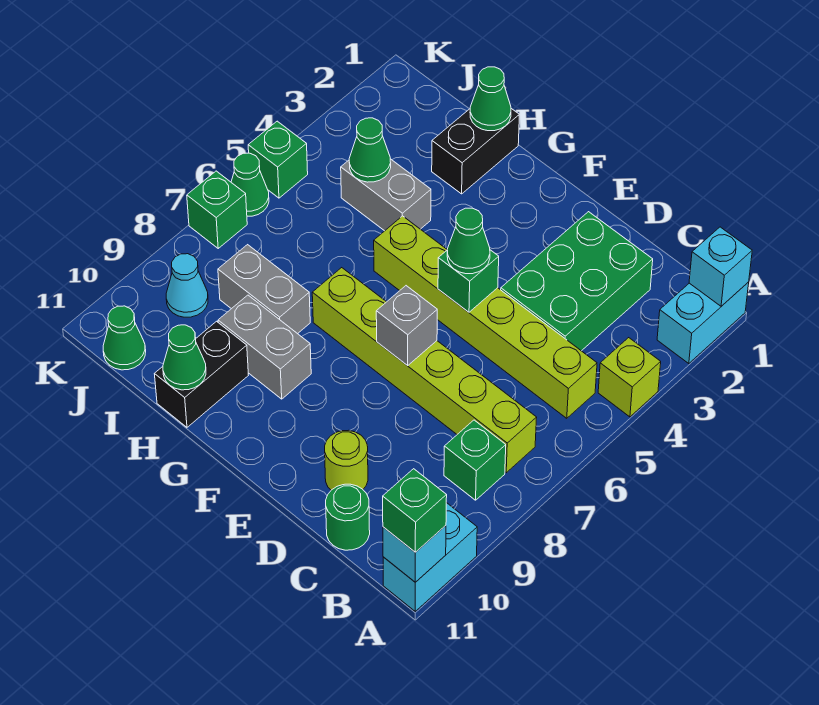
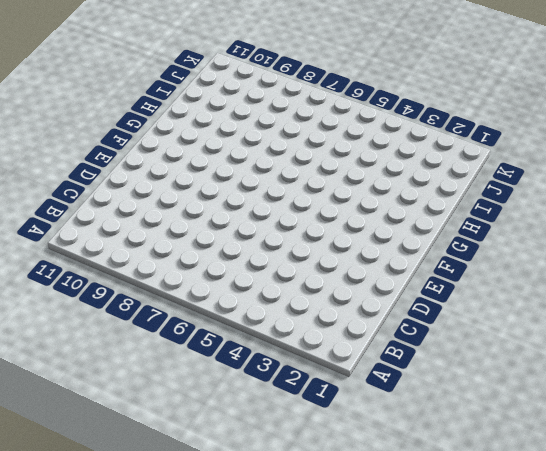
none -> cyan 1x2 brick [657,282,749,364]
none -> lime 1x1 brick [598,338,661,417]
none -> cyan 1x2 brick [383,503,477,611]

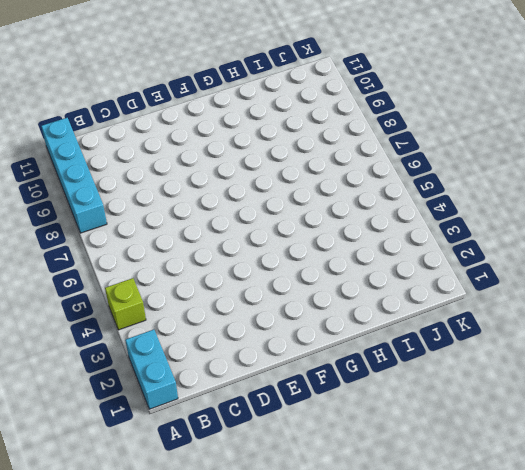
cyan 1x4 brick [41,118,107,233] -> cyan 1x2 brick [383,503,477,611]
none -> lime 1x6 brick [374,216,597,418]
none -> lime 1x6 brick [312,268,537,473]
none -> green 1x1 brick [444,420,506,500]

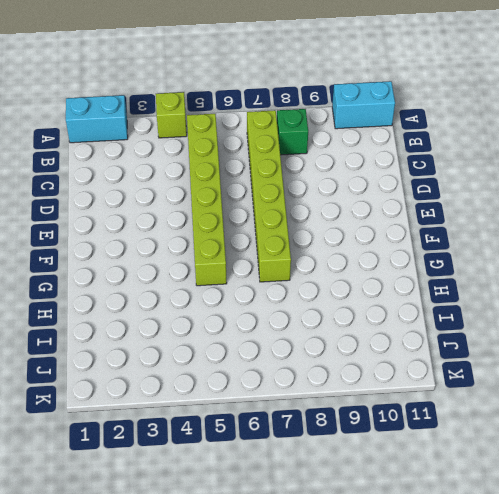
none -> green 2x3 brick [501,212,653,351]
none -> green 1x1 round brick [326,484,370,550]
none -> lime 1x1 round brick [325,430,368,490]

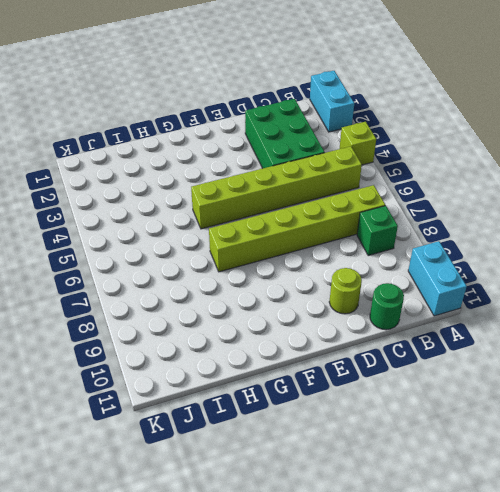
none -> grey 1x2 brick [218,295,311,399]
none -> black 1x2 brick [432,109,519,194]
none -> grey 1x2 brick [341,159,431,231]

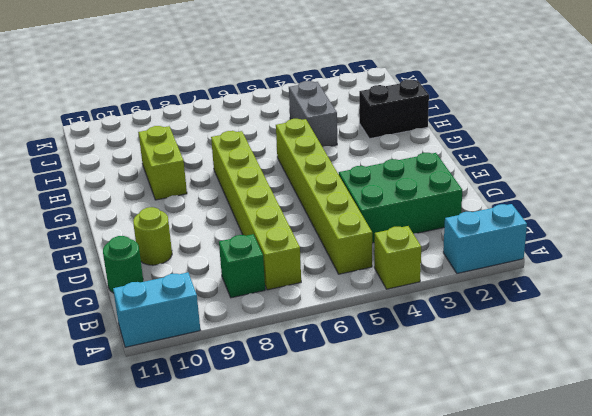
lime 1x2 brick [138,126,187,200] -> grey 1x2 brick [218,295,311,399]
none -> grey 1x2 brick [218,245,310,334]
none -> black 1x2 brick [155,321,248,427]
none -> cyan 1x1 cone [166,254,208,317]

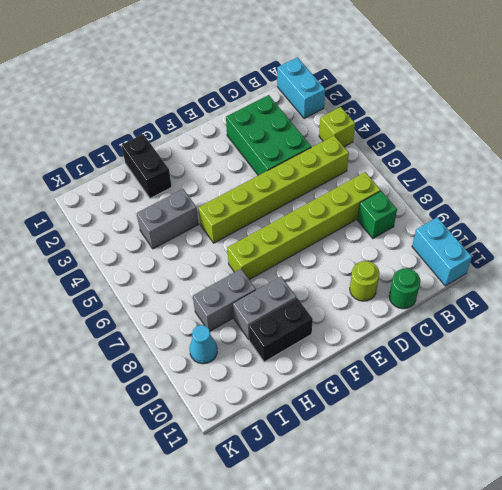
black 1x2 brick [249,298,313,362] -> black 1x2 brick turned to [155,321,248,427]
none -> green 1x1 cone [103,306,146,370]
none -> green 1x1 brick [248,121,308,198]
none -> green 1x1 cone [231,153,269,216]

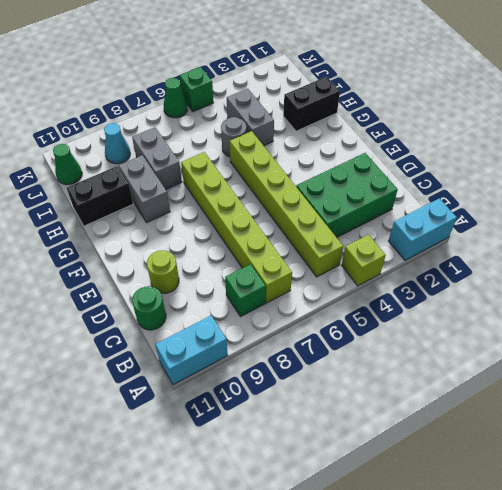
grey 1x1 round brick [221,117,246,157] -> none
none -> green 1x1 brick [187,171,247,248]
none -> cyan 1x1 brick [689,227,752,306]
none -> cyan 1x1 brick [383,526,446,582]

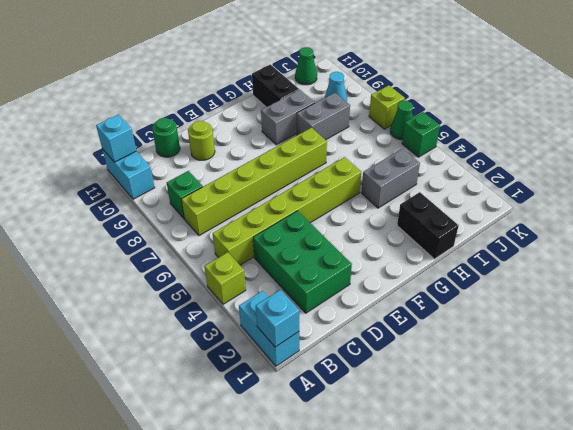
lime 1x1 brick [369,85,405,129] -> green 1x1 brick [187,171,247,248]
none -> green 1x1 brick [438,250,499,312]
none -> grey 1x1 brick [376,286,437,366]
none -> green 1x1 cone [470,67,511,131]

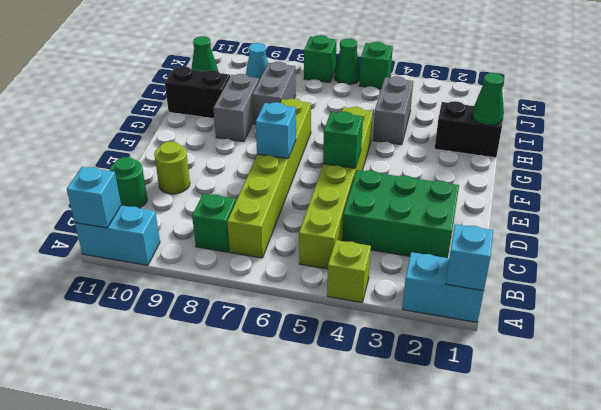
cyan 1x1 brick [256,102,296,159] -> grey 1x1 brick [376,286,437,366]
none -> green 1x1 cone [163,325,206,390]
none -> green 1x1 cone [349,118,391,182]
none -> green 1x1 brick [383,469,447,552]

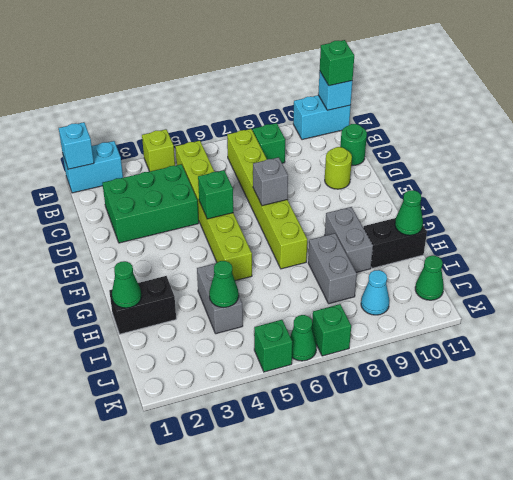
none -> green 1x1 cone [447,208,490,274]

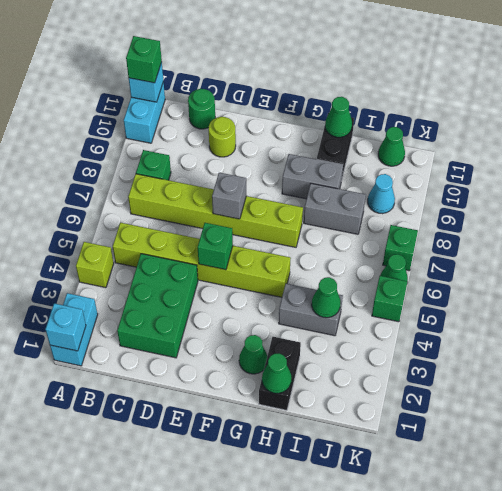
green 1x1 cone [239,335,267,374] -> green 1x1 cone moved to [447,208,490,274]

